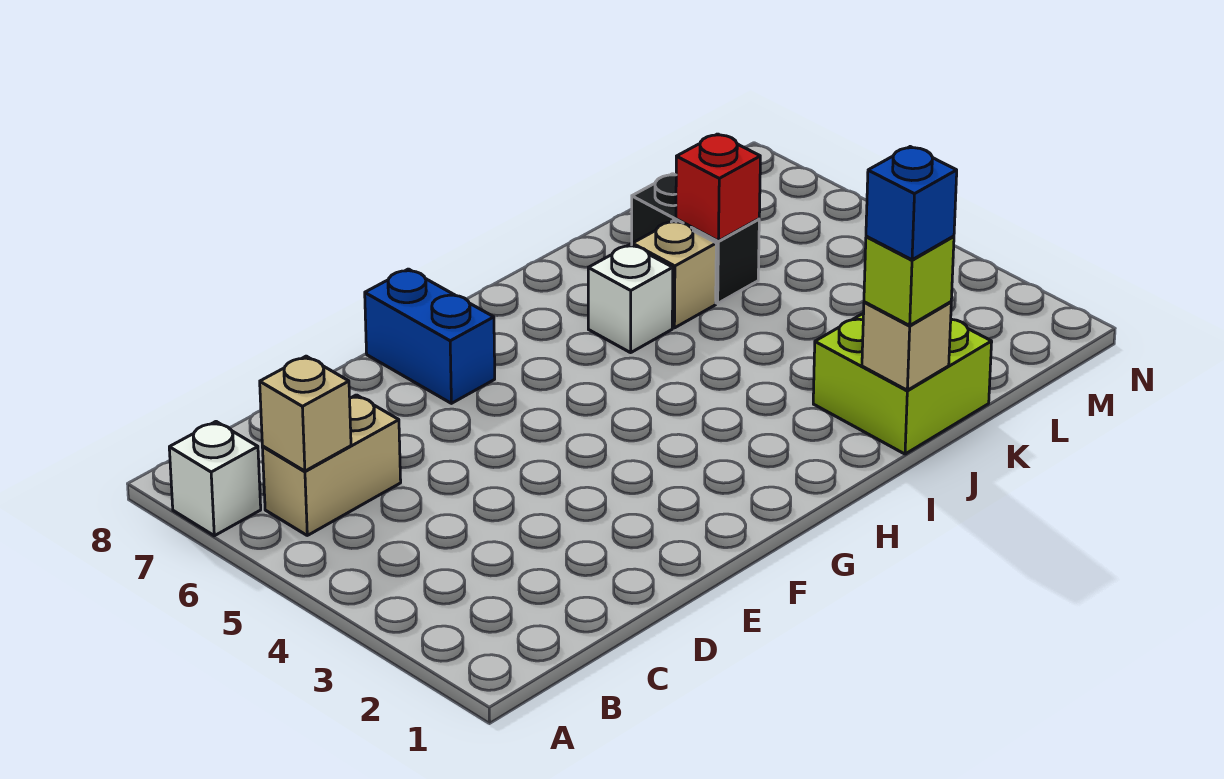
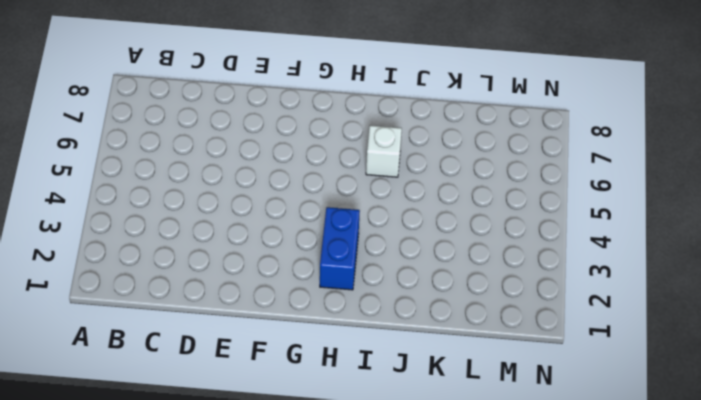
blue 1x2 brick [320,207,360,290] -> blue 1x2 brick moved to [365,269,495,403]
none -> white 1x1 brick [169,422,261,536]
none -> tan 1x2 brick [262,395,401,535]
none -> lime 2x2 brick [813,313,992,454]

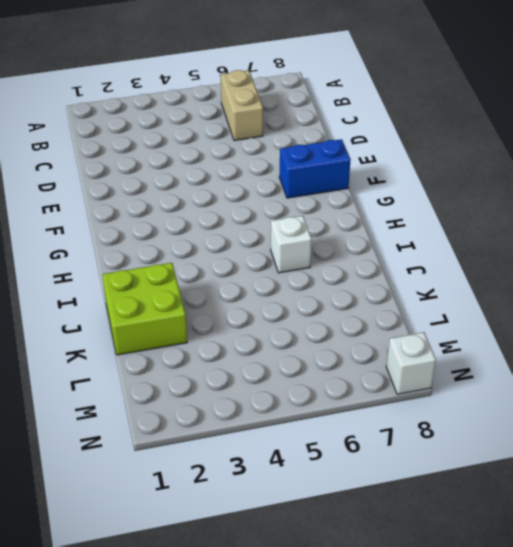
white 1x1 brick [386,332,436,394] -> white 1x1 brick moved to [169,422,261,536]
none -> tan 1x1 brick [632,221,716,328]
none -> black 1x2 brick [632,174,759,303]
none -> tan 1x1 brick [260,356,351,471]

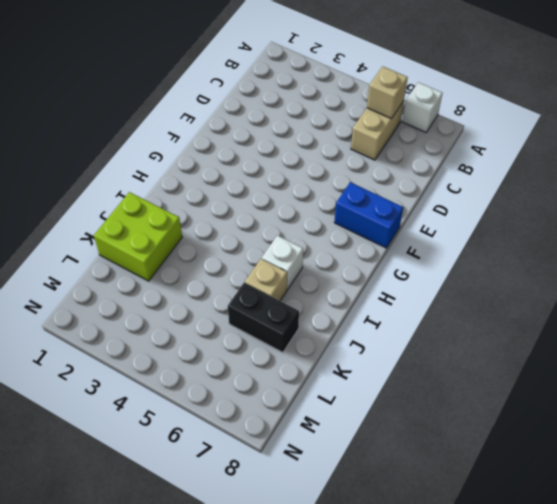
none -> tan 1x1 brick [862,302,951,390]
none -> red 1x1 brick [676,134,760,241]
none -> lime 1x1 brick [864,236,954,325]

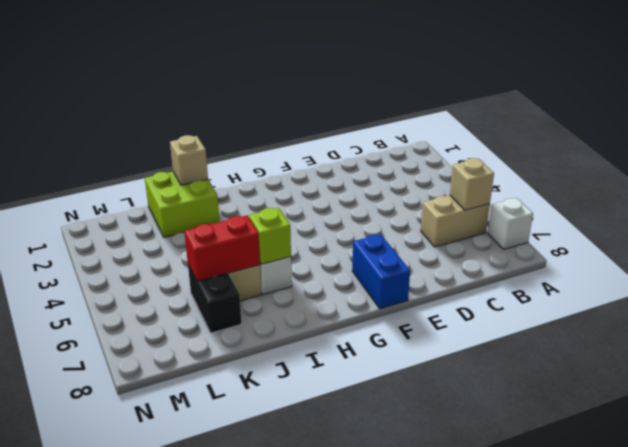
lime 1x1 brick [249,208,291,264] -> lime 1x1 brick moved to [864,236,954,325]
red 1x2 brick [184,215,260,281] -> red 1x1 brick [676,134,760,241]
none -> blue 1x1 brick [866,147,957,260]

